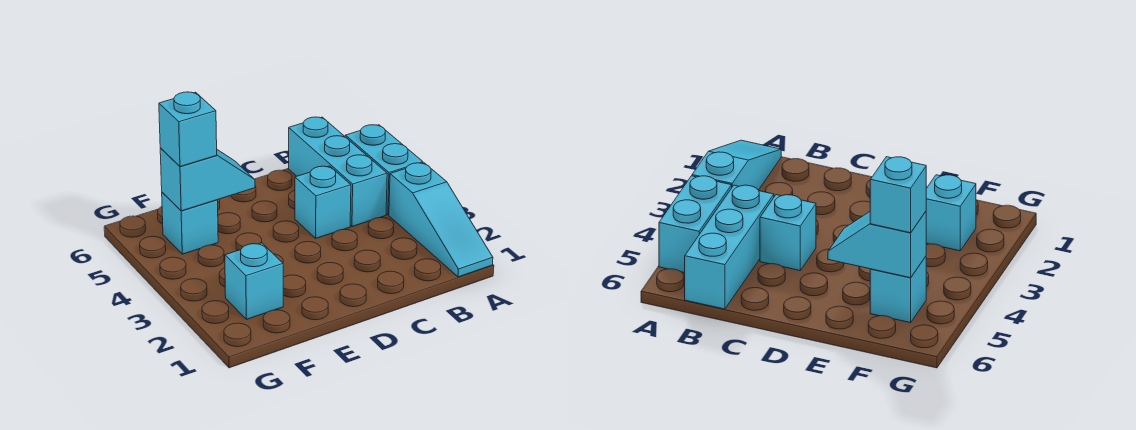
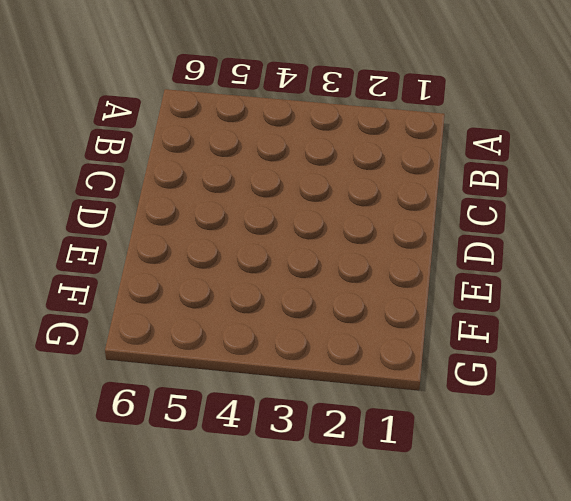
none -> cyan 1x3 slope [389,163,493,277]
none -> cyan 1x2 brick [345,125,423,215]

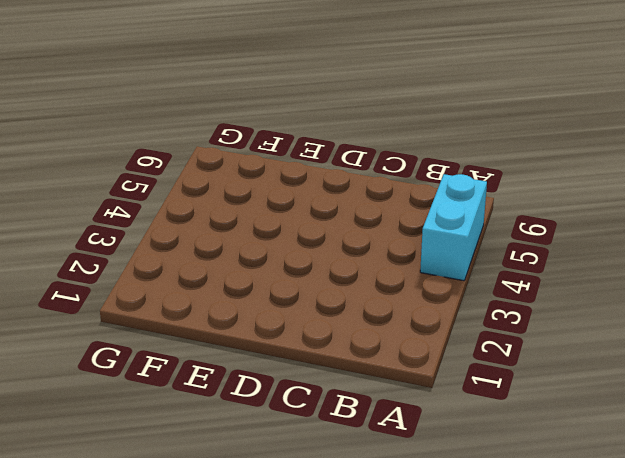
none -> cyan 1x3 slope [389,163,493,277]
none -> cyan 1x3 brick [289,117,387,227]

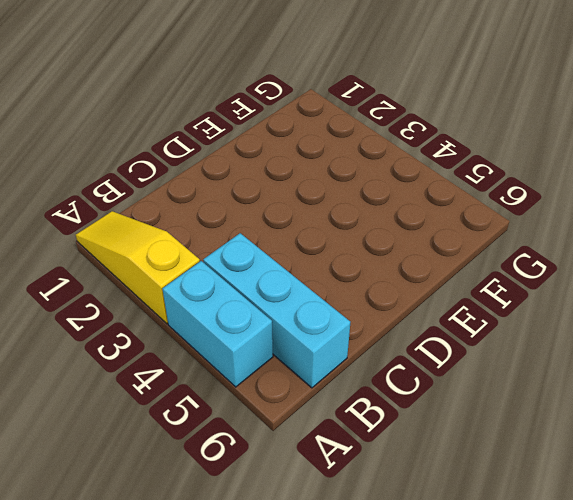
yellow 1x3 slope [76,211,200,324] -> cyan 1x3 slope [389,163,493,277]
none -> cyan 1x1 brick [295,166,351,238]
none -> cyan 1x1 brick [225,243,283,319]

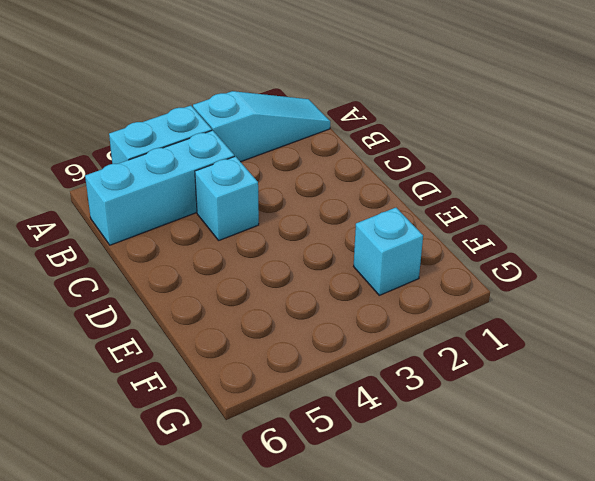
none -> cyan 1x1 brick [162,192,218,254]
none -> cyan 1x2 slope [160,148,255,211]

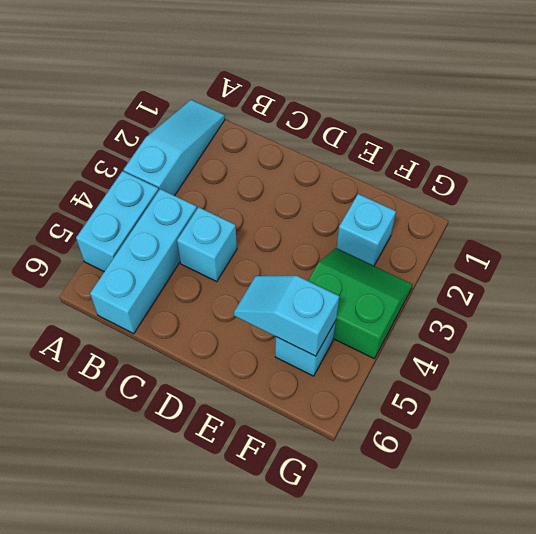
green 2x2 slope [308,248,413,359] -> none
none -> cyan 1x1 brick [159,92,217,167]

